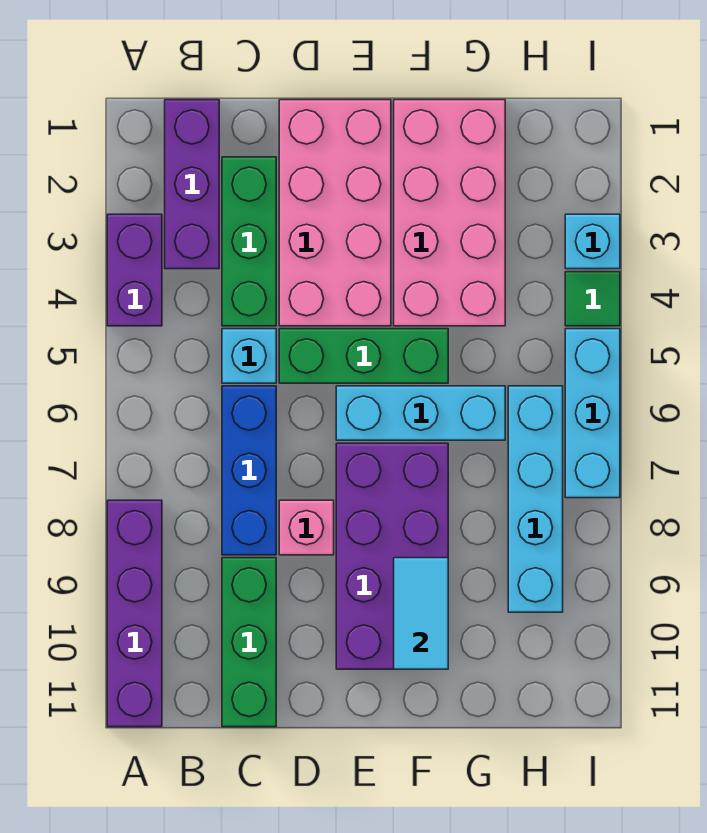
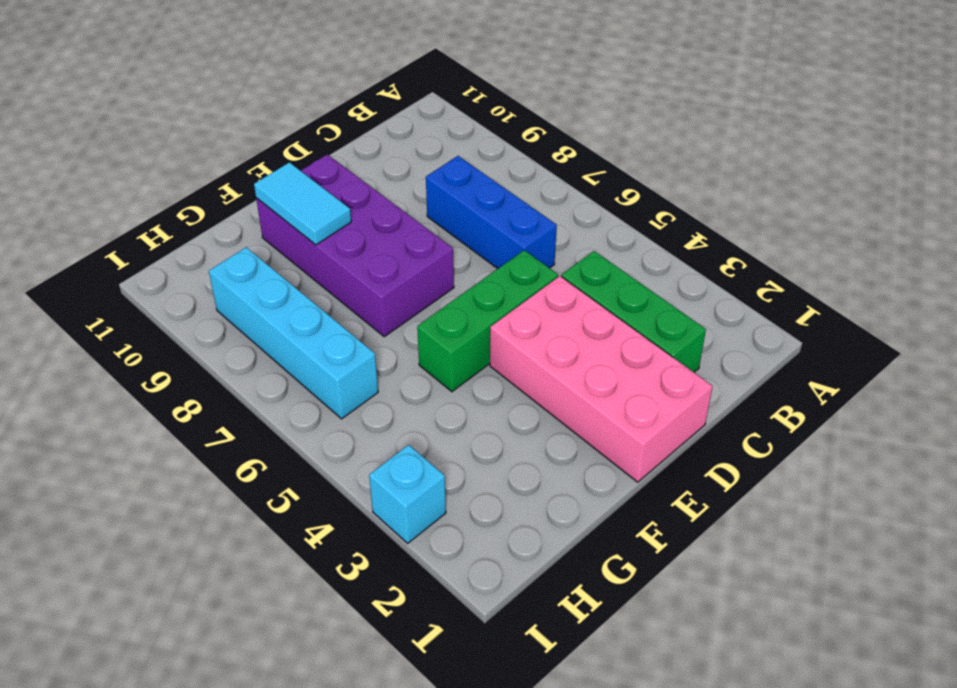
none -> purple 1x2 brick [107,214,162,326]
none -> purple 1x4 brick [107,500,162,727]
none -> purple 1x3 brick [165,100,219,269]

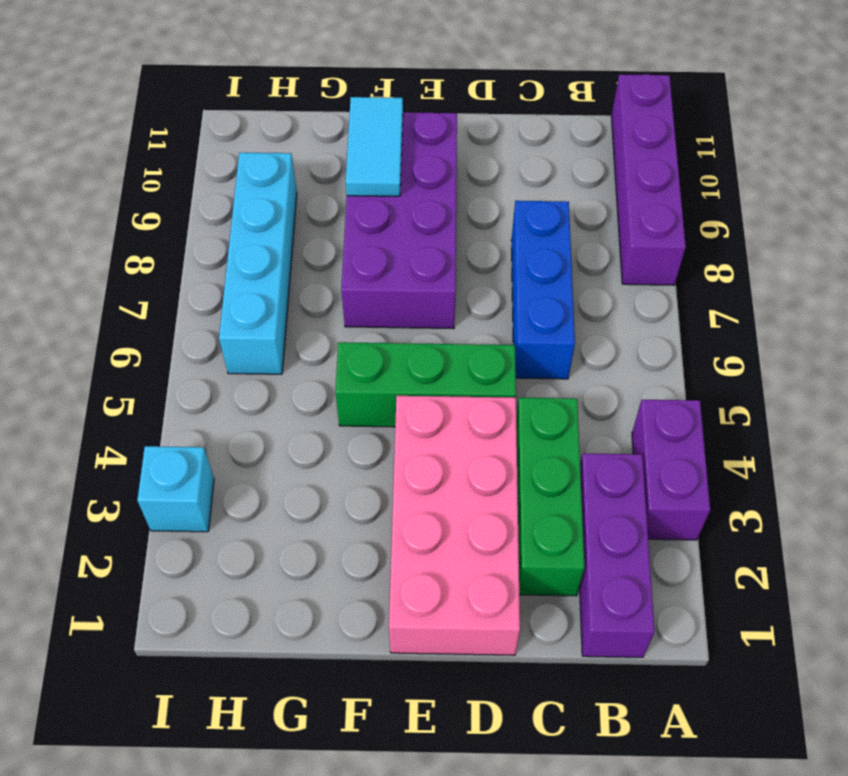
none -> cyan 1x1 brick [222,329,276,383]
none -> green 1x3 brick [222,558,276,727]
none -> pink 1x1 brick [279,500,334,555]

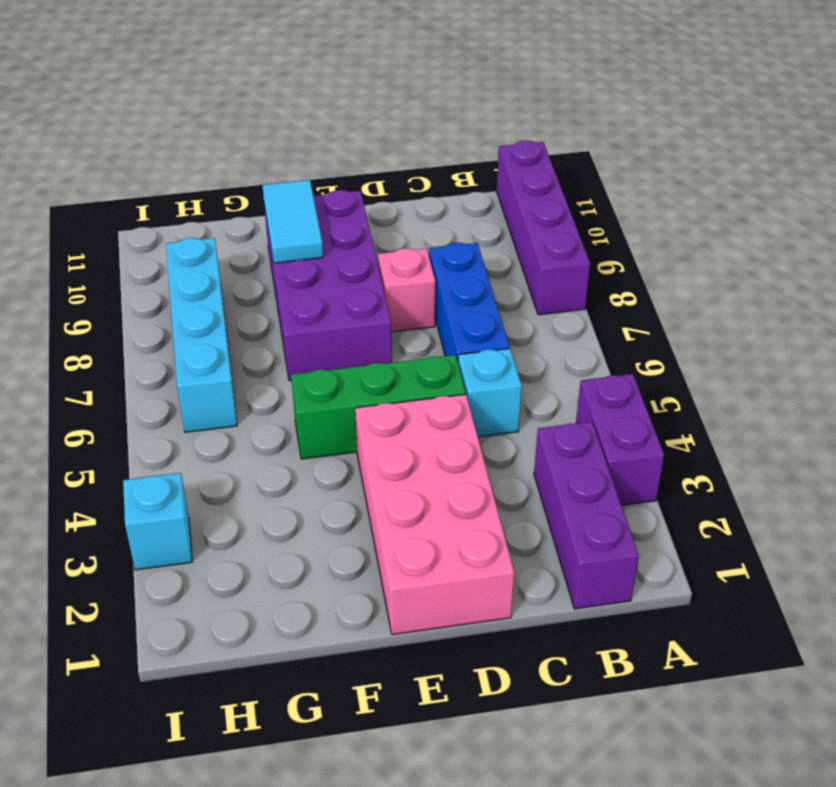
none -> green 1x3 brick [222,157,276,326]
none -> green 1x3 brick [222,558,276,727]
none -> cyan 1x3 brick [336,386,505,440]

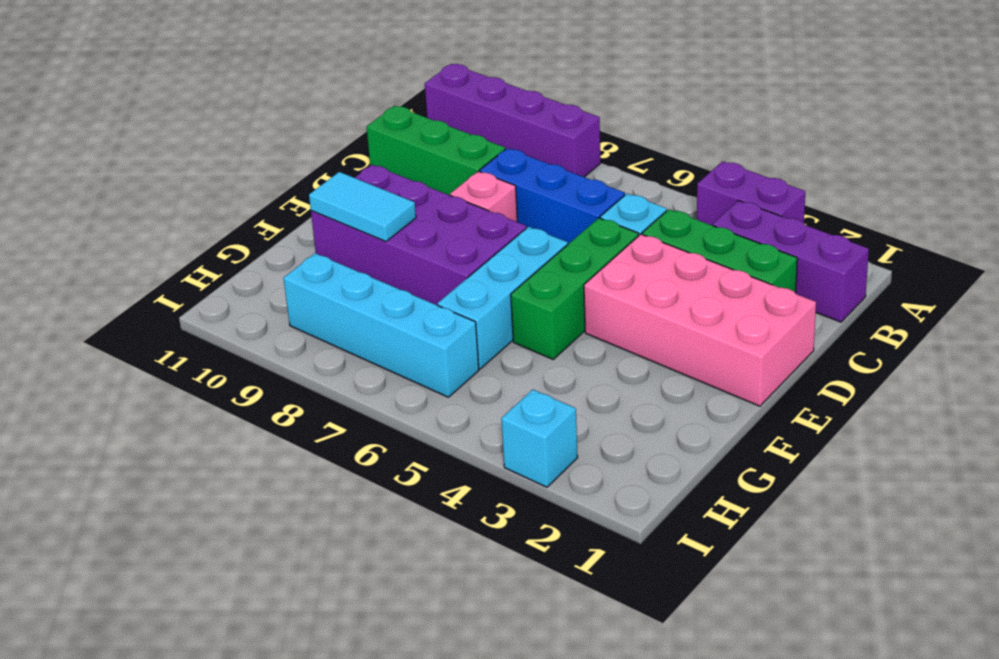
none -> pink 2x4 brick [394,100,505,326]
none -> green 1x1 tile [565,272,620,326]
none -> cyan 1x3 brick [565,329,620,498]

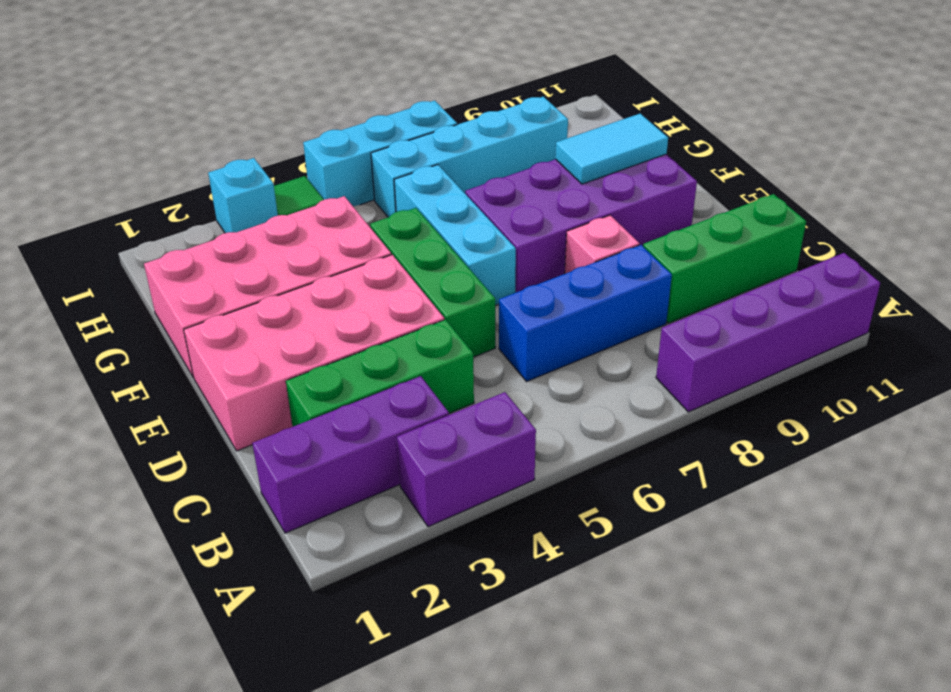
none -> cyan 1x1 brick [222,329,276,383]

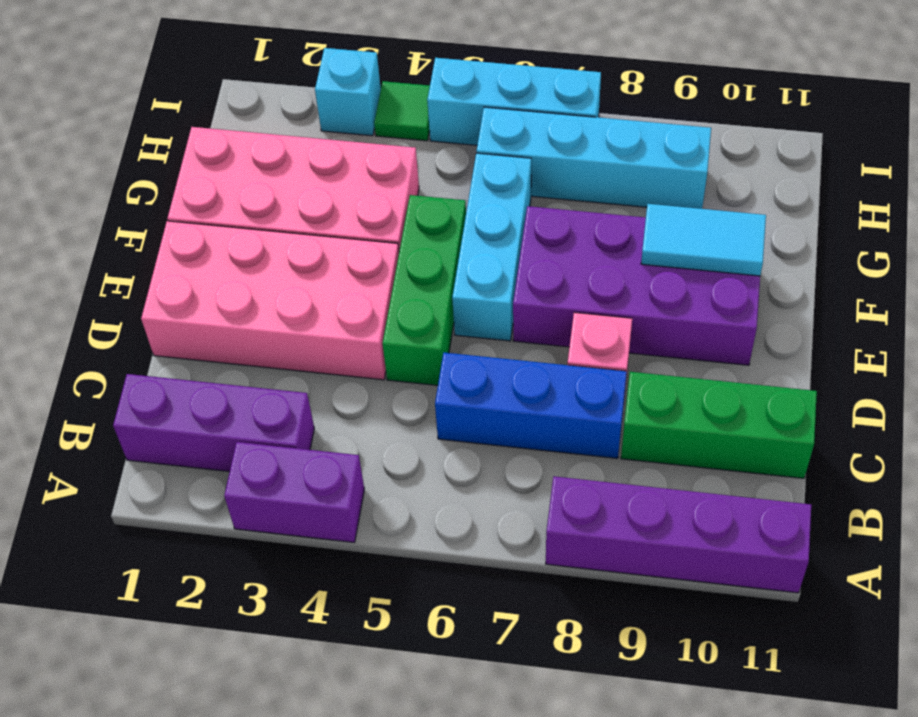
none -> green 1x3 brick [222,157,276,326]
none -> cyan 1x1 brick [222,329,276,383]

